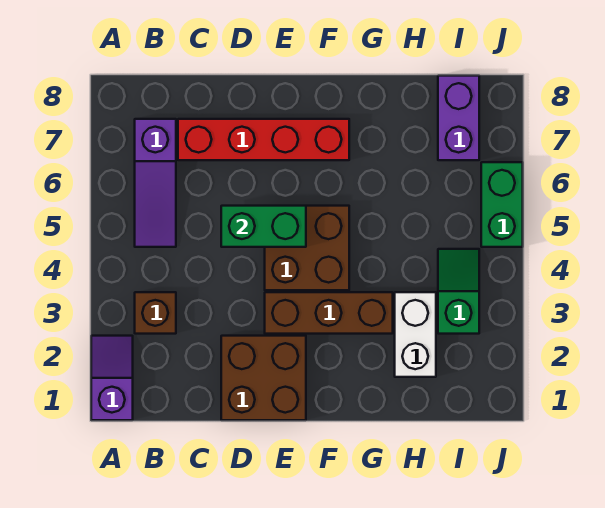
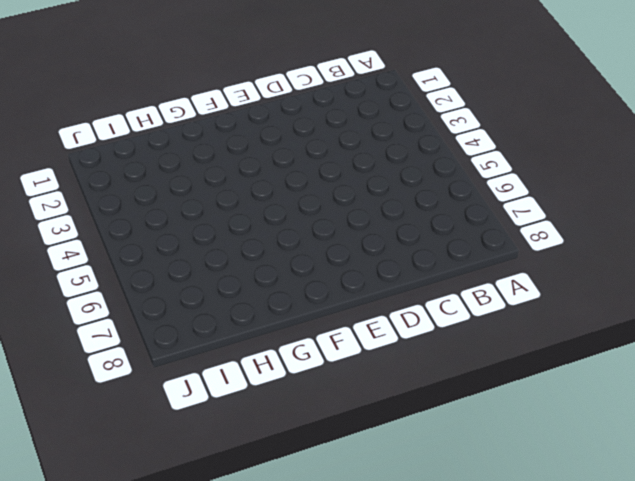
none -> purple 1x2 slope [91,336,133,420]
none -> brown 1x1 brick [135,292,176,334]
none -> purple 1x3 slope [135,119,176,247]

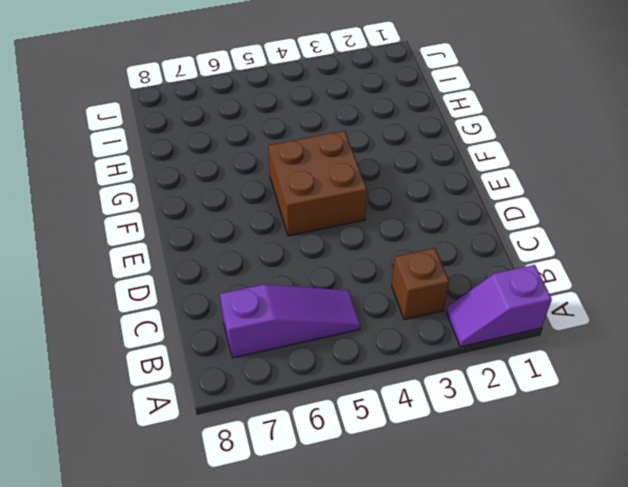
none -> red 1x4 brick [178,119,349,160]
none -> brown 2x2 brick [221,336,306,420]
none -> brown 1x3 brick [265,292,393,334]

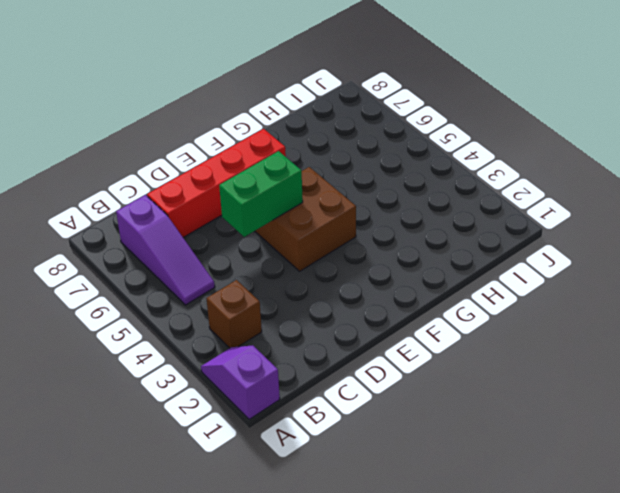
none -> brown 2x2 brick [221,336,306,420]
none -> brown 1x3 brick [265,292,393,334]
none -> white 1x2 brick [395,292,436,377]

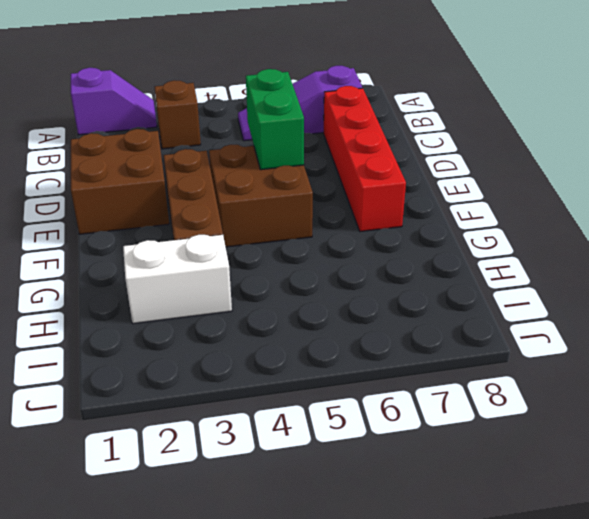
none -> green 1x2 slope [438,249,479,334]
none -> purple 1x2 brick [438,76,479,160]
none -> green 1x2 brick [481,162,523,247]

